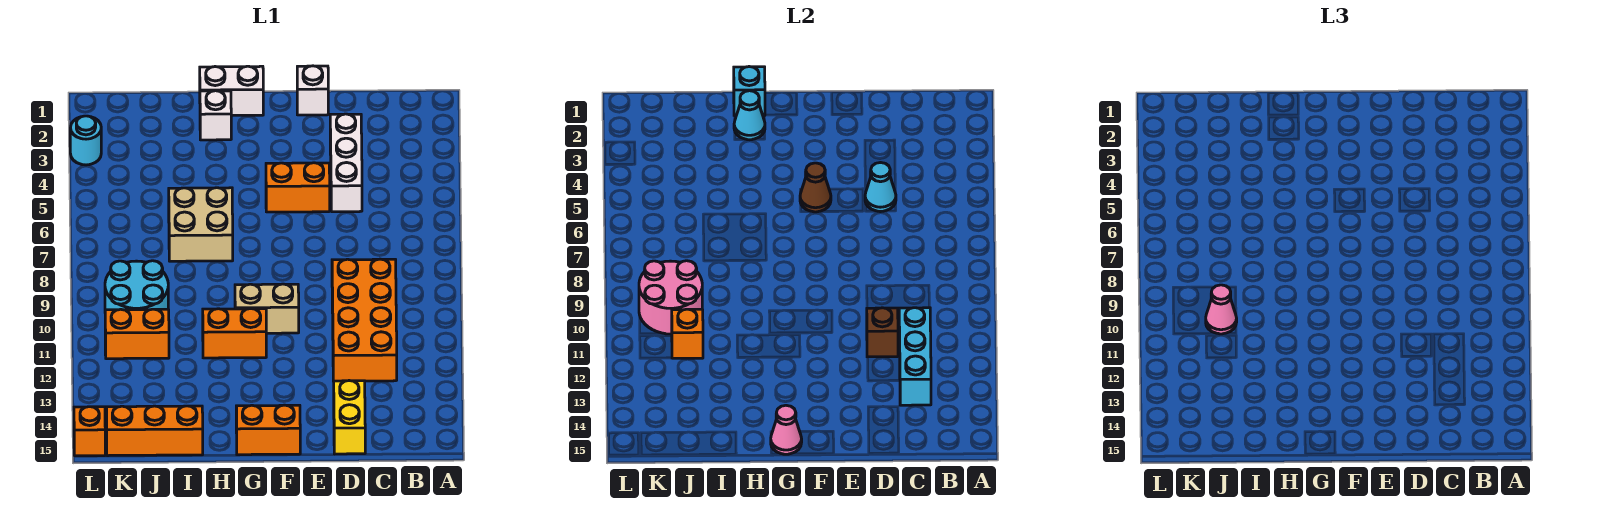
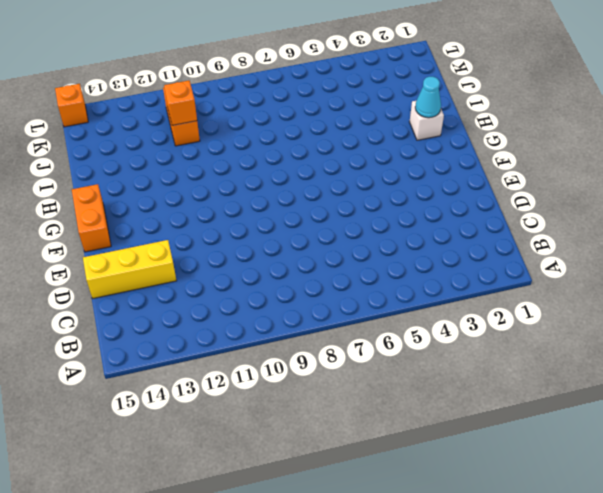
yellow 1x3 brick [83,240,177,299] -> yellow 1x2 brick [334,381,365,454]
none -> orange 2x4 brick [332,259,397,381]
none -> white 1x3 brick [330,114,362,212]
none -> white 1x1 brick [297,66,328,115]

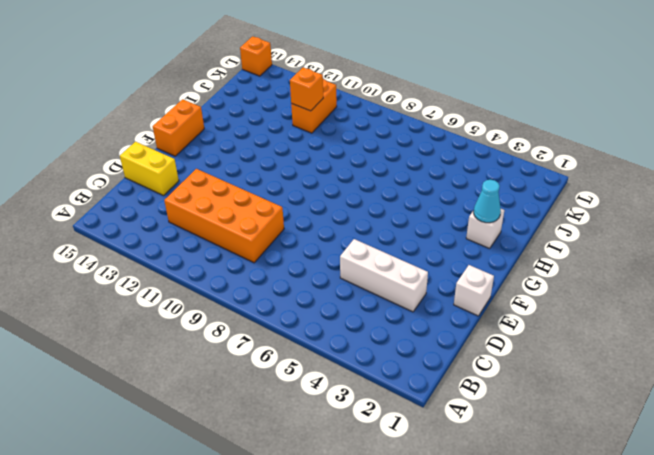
none -> orange 1x2 brick [266,163,330,212]
none -> tan 1x2 brick [235,284,299,333]
none -> white 1x2 brick [200,66,263,116]

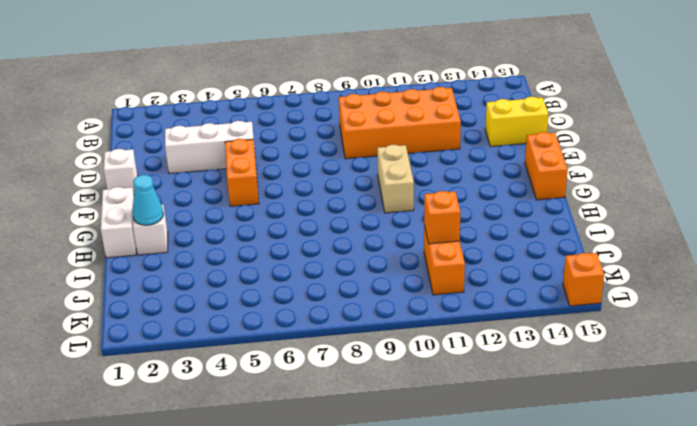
none -> orange 1x2 brick [203,309,266,358]
none -> tan 2x2 brick [169,188,233,261]
none -> orange 1x3 brick [106,406,203,456]

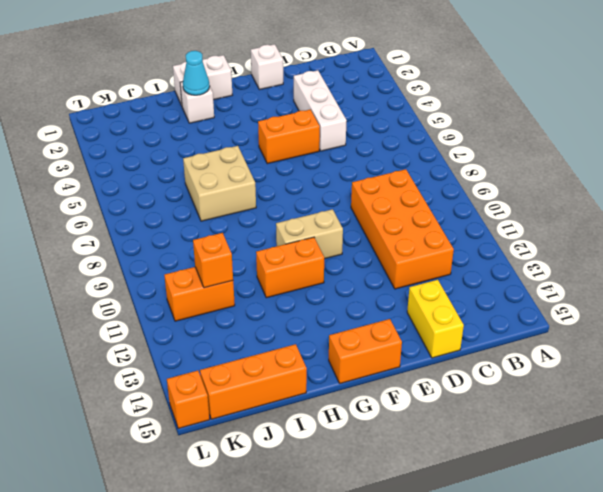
none -> cyan 2x2 round brick [105,261,168,310]
none -> cyan 1x1 round brick [70,116,101,165]
none -> cyan 1x3 brick [899,308,931,405]

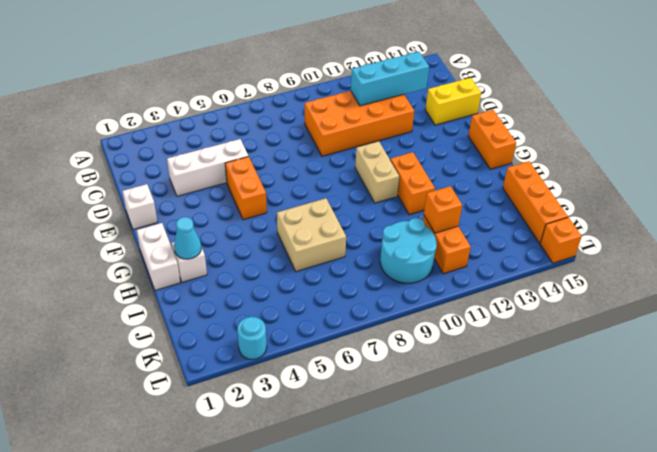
none -> cyan 1x1 cone [865,163,896,212]
none -> brown 1x1 brick [867,308,898,357]
none -> brown 1x1 cone [800,163,831,212]

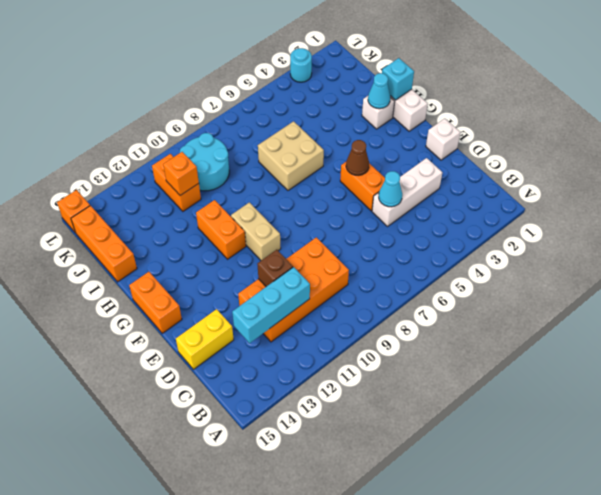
none -> pink 1x1 cone [771,405,802,454]
none -> pink 2x2 round brick [639,261,702,334]
none -> pink 1x1 cone [1206,285,1237,334]

